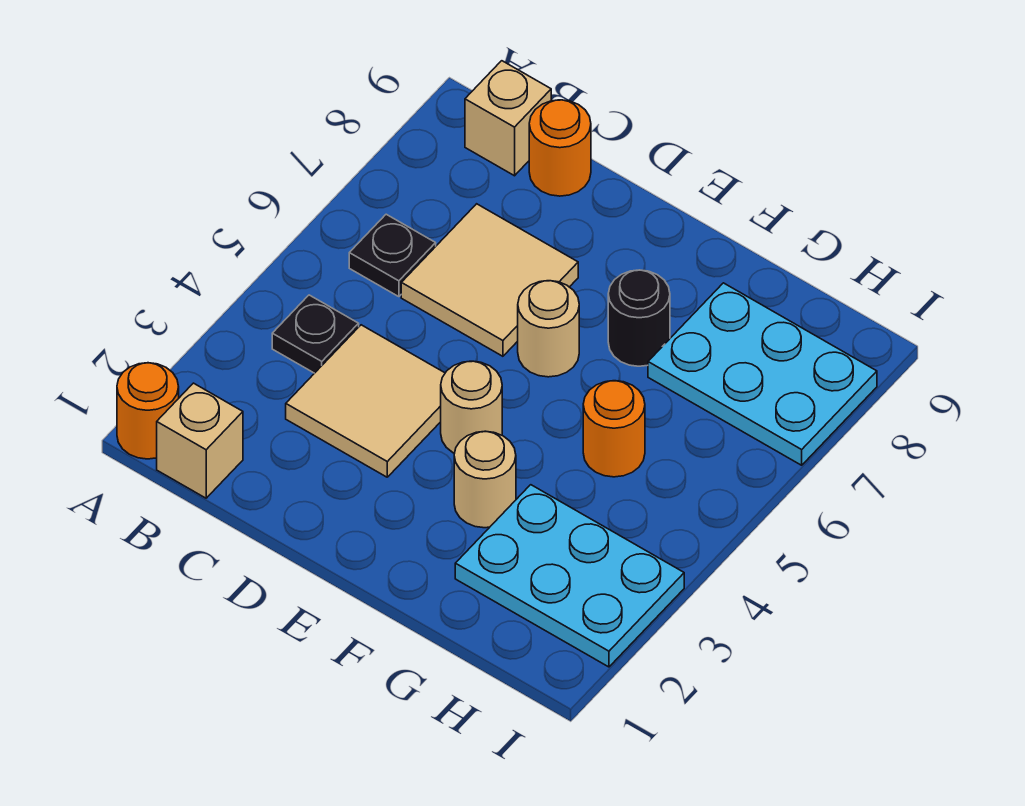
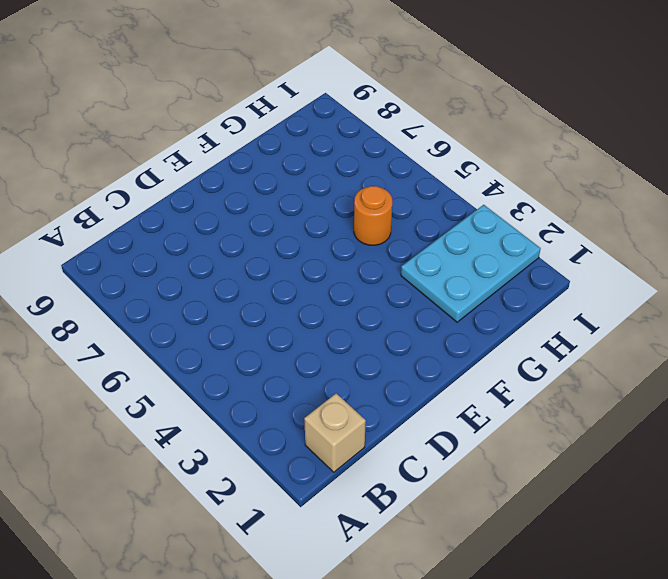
none -> orange 1x1 round brick [117,363,179,459]
none -> black 1x1 plate [272,295,359,373]
none -> black 1x1 plate [349,214,436,297]

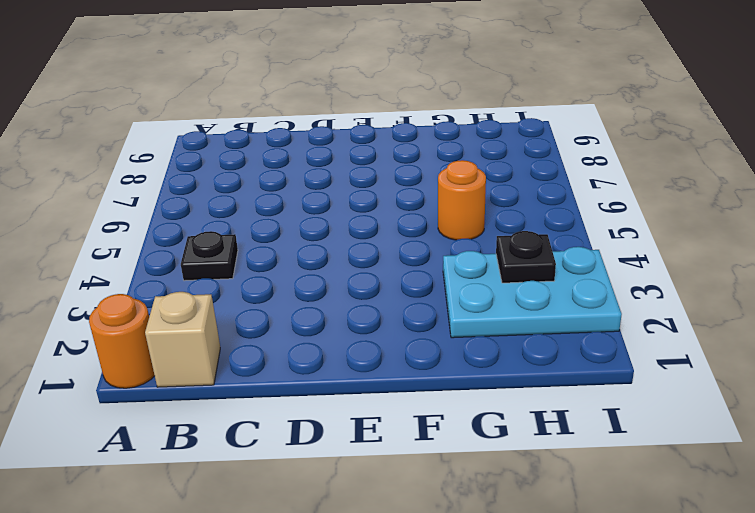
black 1x1 plate [496,231,556,283] -> black 1x1 plate moved to [349,214,436,297]
none -> tan 1x1 brick [465,61,551,176]
none -> tan 2x2 tile [286,325,445,477]
none -> tan 2x2 tile [401,204,578,356]

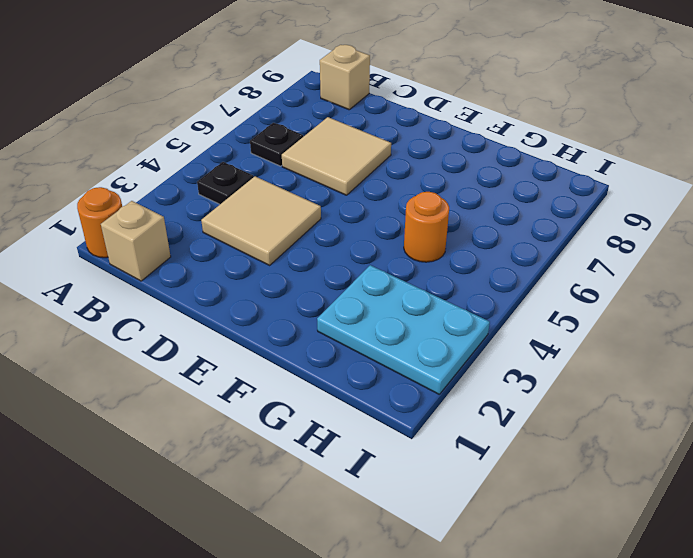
none -> orange 1x1 round brick [529,100,591,196]
none -> tan 1x1 round brick [441,361,502,453]
none -> tan 1x1 round brick [518,281,579,377]

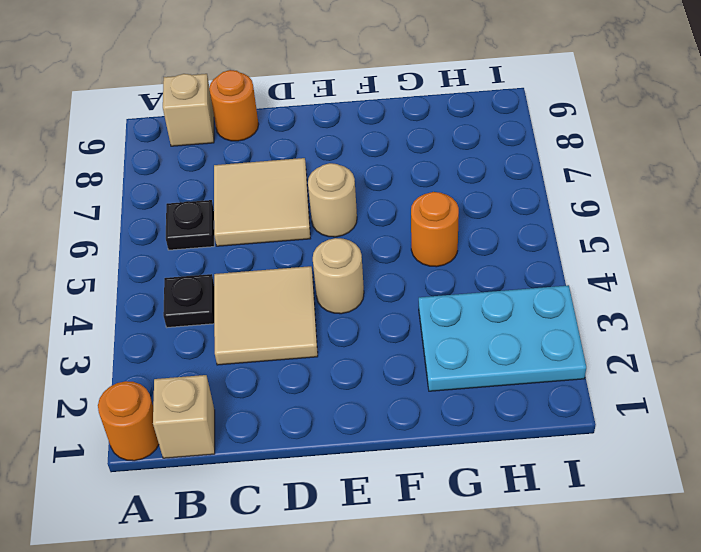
none -> tan 1x1 round brick [454,431,516,528]
none -> black 1x1 round brick [608,270,670,366]
none -> cyan 2x3 plate [648,283,877,465]

